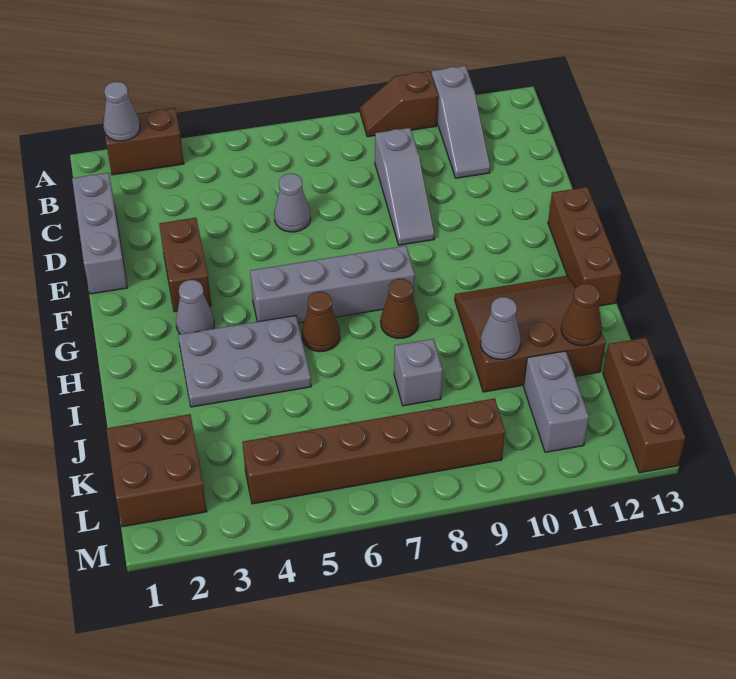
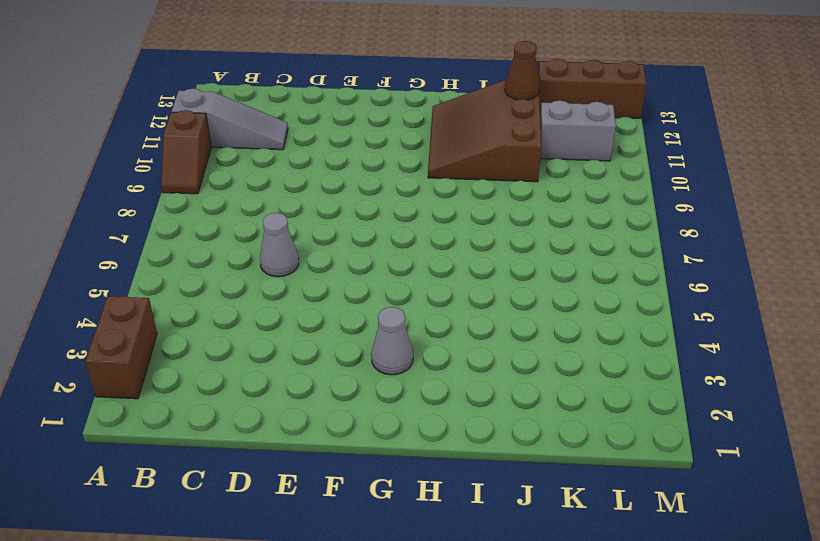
none -> grey 1x3 brick [72,173,127,294]
none -> grey 1x3 slope [375,128,435,245]
none -> brown 1x2 brick [159,218,211,312]

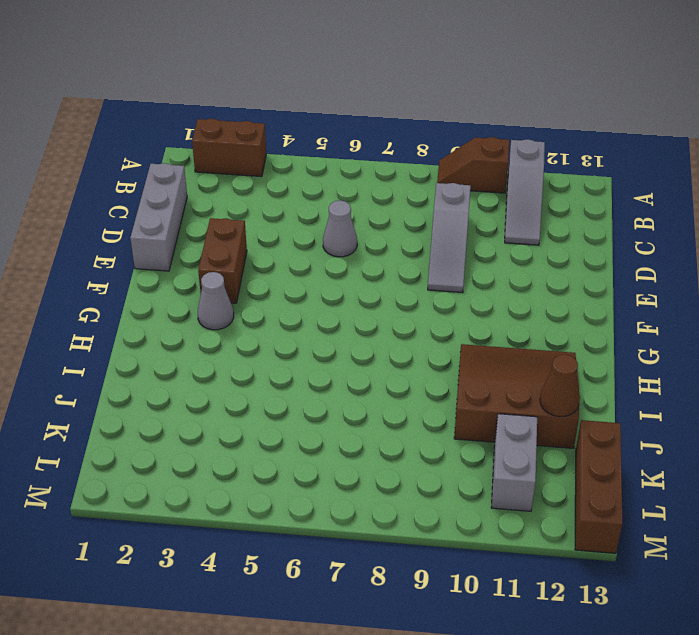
none -> brown 1x3 brick [548,187,621,306]
none -> grey 1x4 brick [250,246,415,323]
none -> grey 2x3 plate [178,316,311,407]

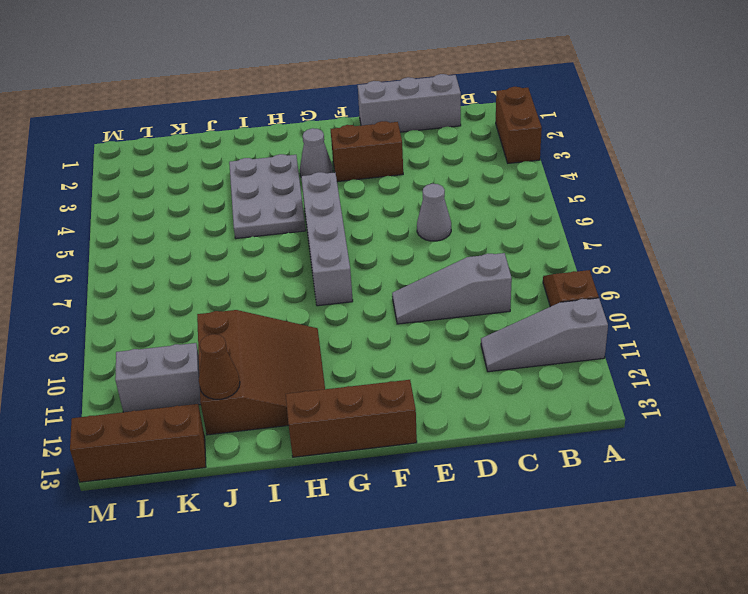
none -> brown 1x1 cone [302,292,340,352]
none -> brown 1x1 cone [381,279,419,339]
none -> grey 1x1 brick [394,339,443,406]

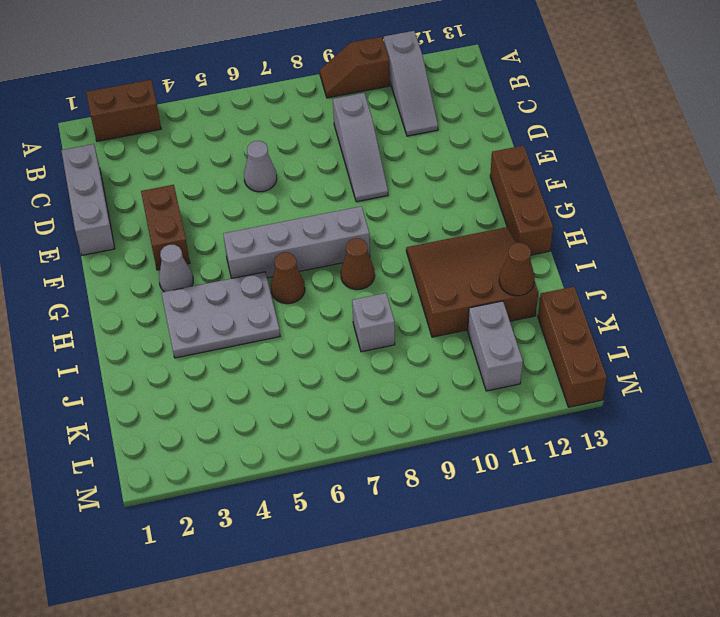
none -> brown 2x2 brick [106,414,207,527]
none -> brown 1x6 brick [242,398,505,504]
none -> grey 1x1 cone [103,82,140,141]

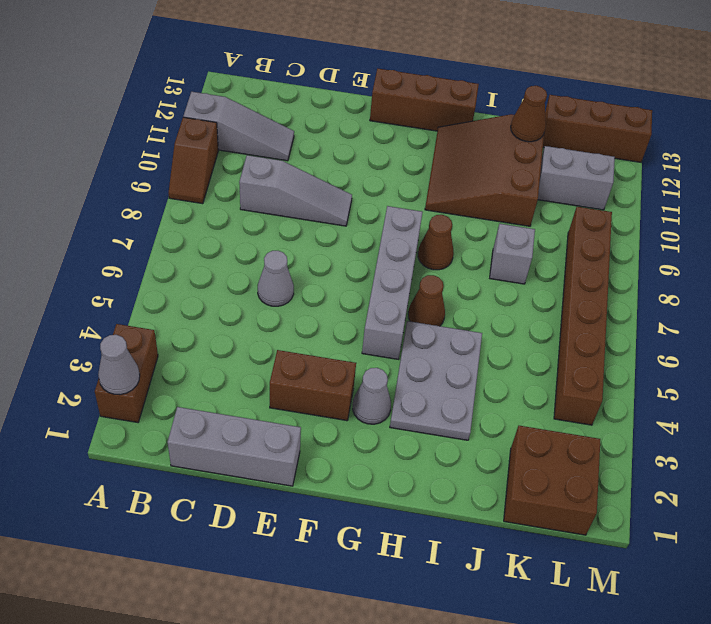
none -> grey 1x1 cone [480,297,521,359]

